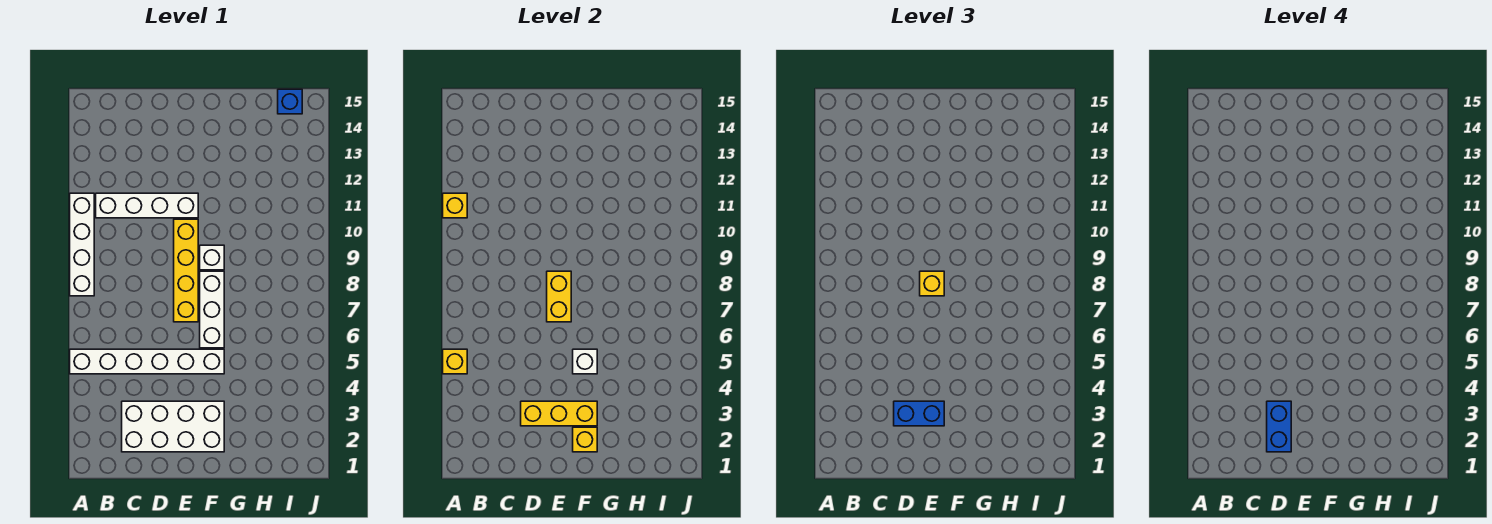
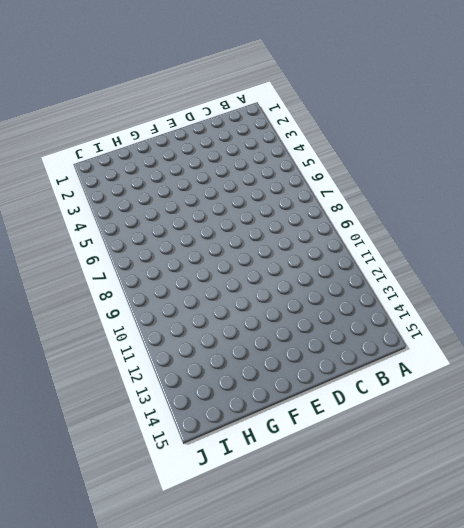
none -> white 1x6 brick [70,349,224,374]
none -> white 1x4 brick [70,193,94,296]
none -> white 1x4 brick [96,193,198,218]

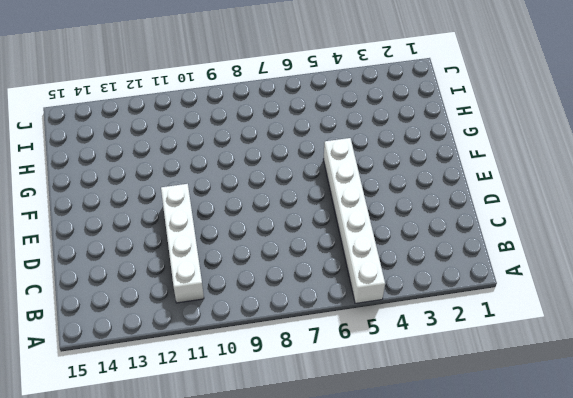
none -> white 1x4 brick [70,193,94,296]
none -> white 2x4 brick [122,401,224,452]
none -> yellow 1x4 brick [174,219,198,322]

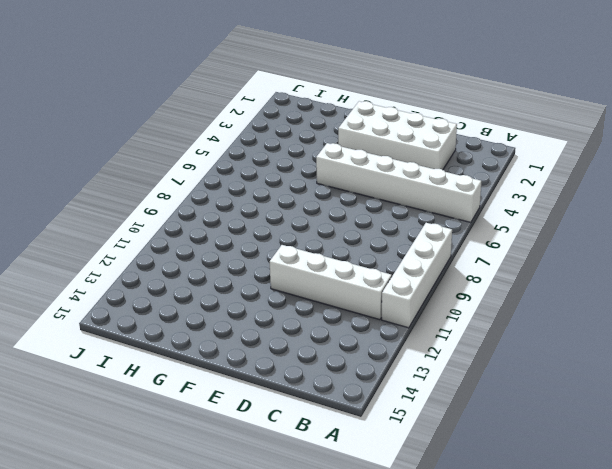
none -> yellow 1x4 brick [174,219,198,322]
none -> white 1x3 brick [200,271,224,348]
none -> white 1x1 brick [200,245,224,270]

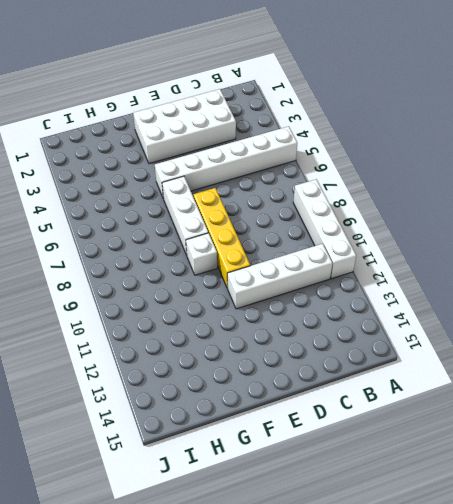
none -> blue 1x1 brick [278,89,302,114]
none -> yellow 1x1 brick [443,349,467,374]
none -> yellow 1x1 brick [443,193,467,218]

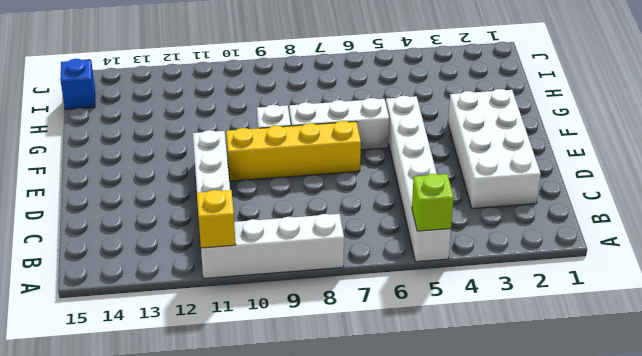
lime 1x1 brick [412,174,454,231] -> yellow 1x1 brick [443,349,467,374]
none -> yellow 1x3 brick [521,401,597,426]
none -> yellow 1x2 brick [547,271,571,322]
none -> yellow 1x1 brick [573,427,597,452]

